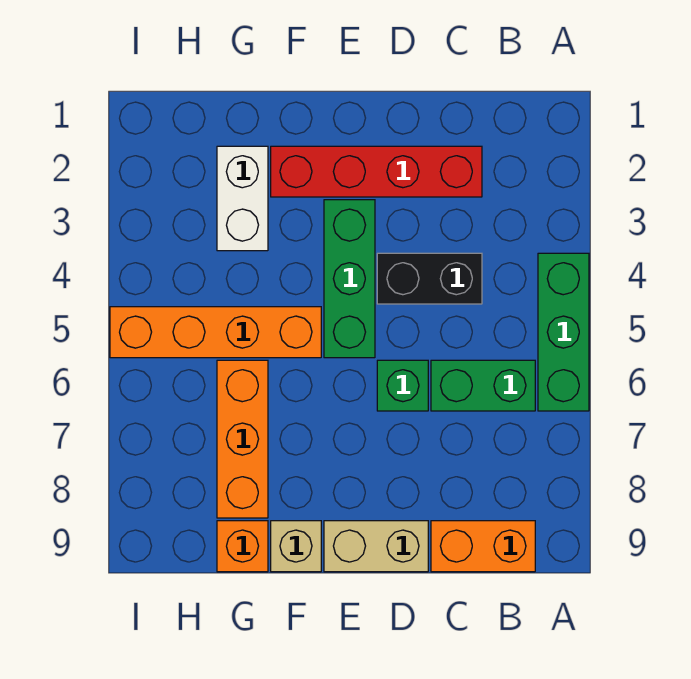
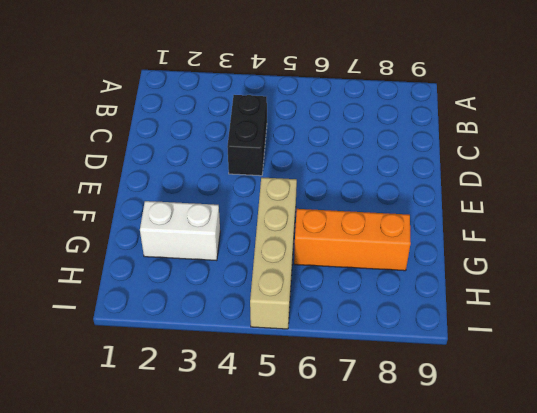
tan 1x4 brick [250,177,297,329] -> orange 1x4 brick [110,307,321,358]
none -> green 1x3 brick [538,253,589,411]
none -> green 1x2 brick [431,360,535,411]
none -> orange 1x2 brick [431,521,535,572]

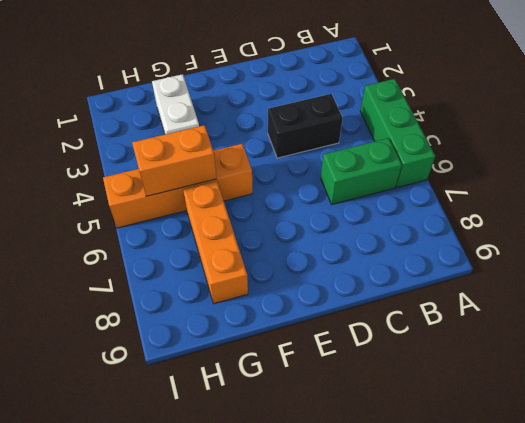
orange 1x2 brick [132,125,217,196] -> orange 1x2 brick moved to [431,521,535,572]
none -> red 1x4 brick [271,146,482,197]
none -> green 1x1 brick [377,360,428,411]
none -> tan 1x2 brick [324,521,428,572]

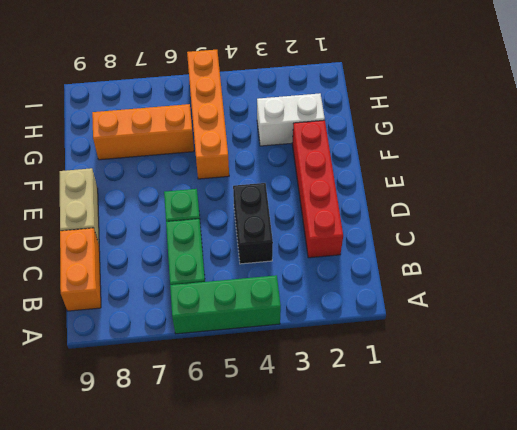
none -> green 1x3 brick [324,200,375,358]
none -> tan 1x1 brick [271,521,321,572]
none -> orange 1x1 brick [217,521,268,572]

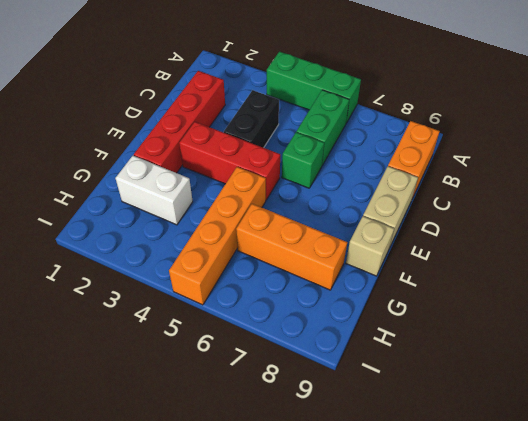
red 1x3 brick [179,122,280,200] -> green 1x3 brick [324,200,375,358]
none -> orange 1x1 brick [217,521,268,572]

